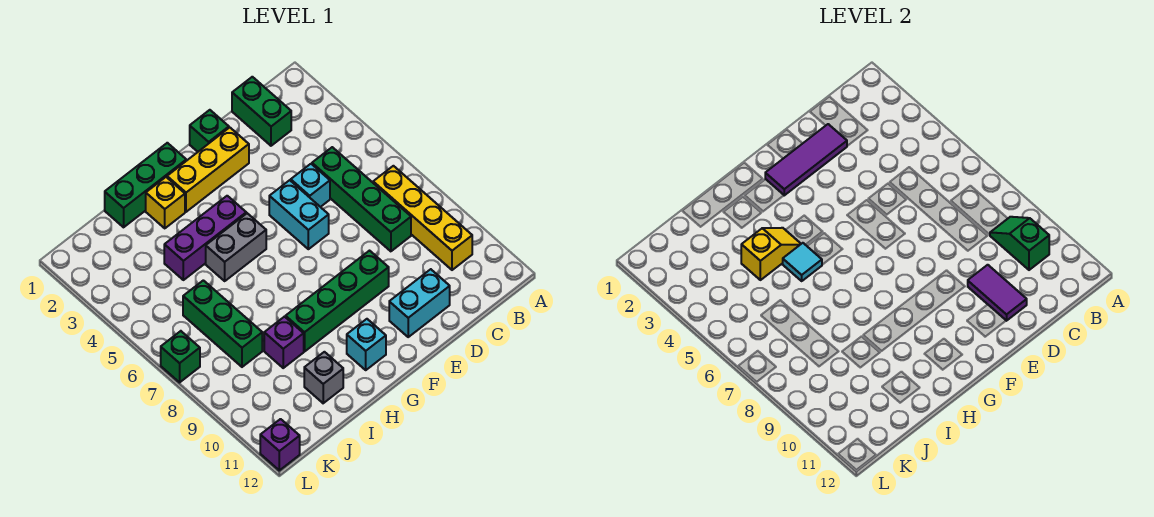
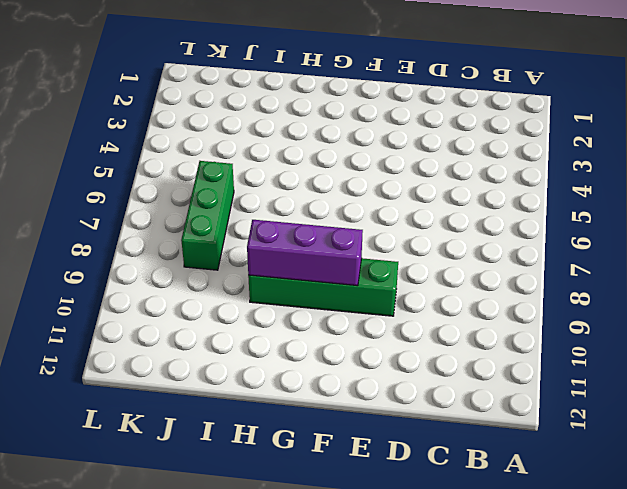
purple 1x3 brick [247,220,363,286] -> purple 1x3 brick moved to [164,196,246,280]
none -> yellow 1x4 brick [373,166,472,270]
none -> green 1x2 brick [232,77,291,146]
none -> green 1x4 brick [312,147,411,251]

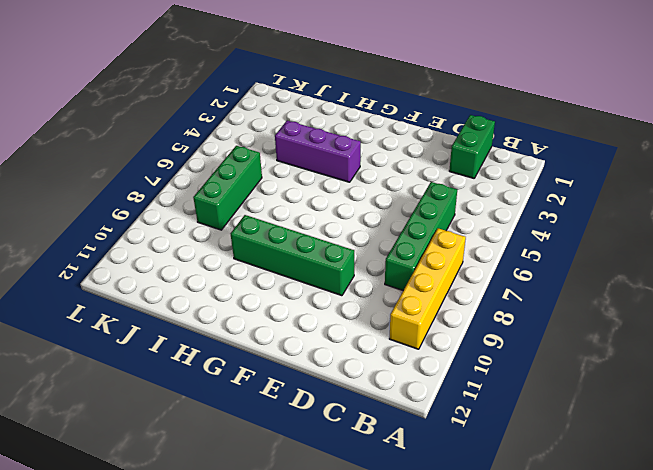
none -> cyan 1x1 brick [291,164,330,207]
none -> cyan 1x2 brick [389,269,450,337]
none -> green 1x1 brick [190,110,229,152]

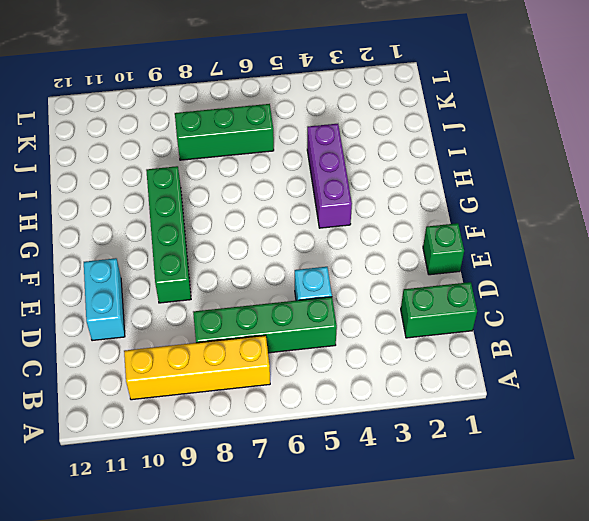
none -> yellow 1x3 brick [167,127,249,212]
none -> cyan 1x2 brick [269,180,329,249]
none -> green 1x3 brick [105,143,186,227]

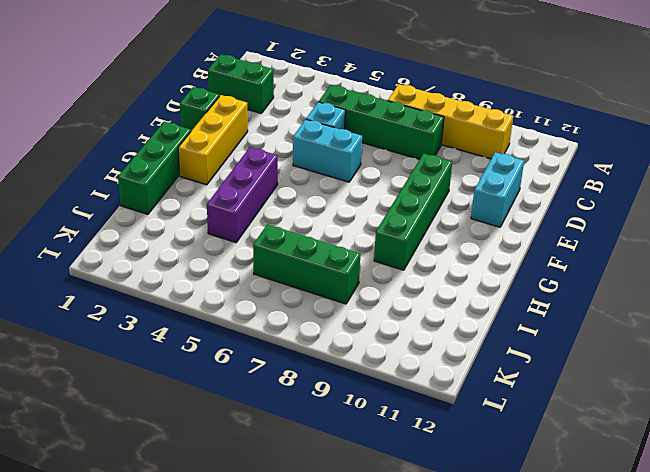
none -> grey 1x2 brick [206,213,266,281]
none -> cyan 1x1 brick [347,319,386,370]
none -> yellow 1x1 brick [146,177,185,228]

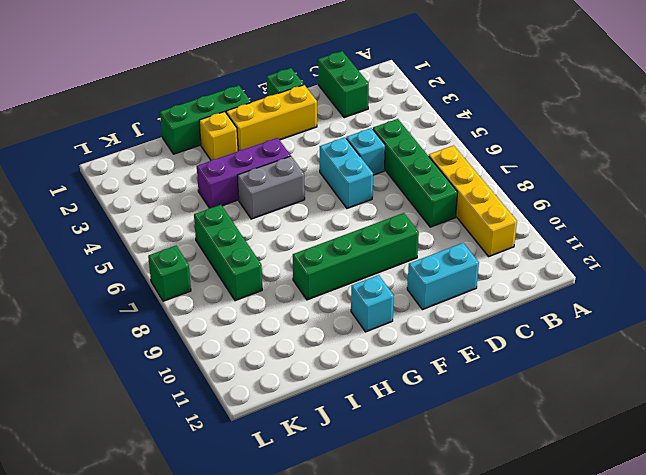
none -> purple 1x1 brick [264,317,304,368]
none -> grey 1x1 brick [304,352,343,403]
none -> purple 1x1 brick [260,419,300,470]

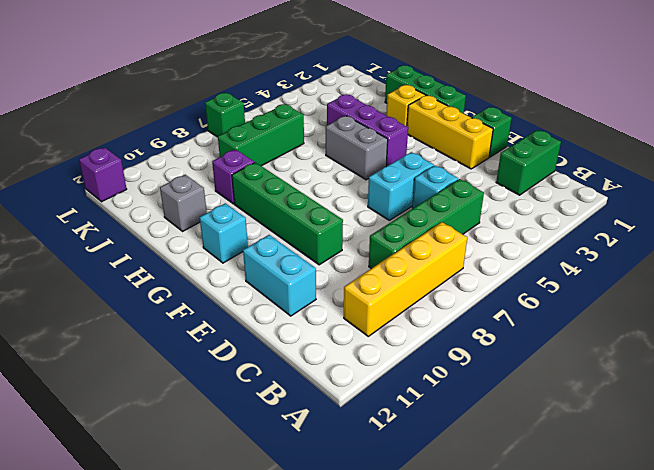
none -> green 1x2 slope [990,217,1049,270]
none -> purple 1x3 tile [765,124,847,195]
none -> purple 1x2 tile [968,265,1027,321]

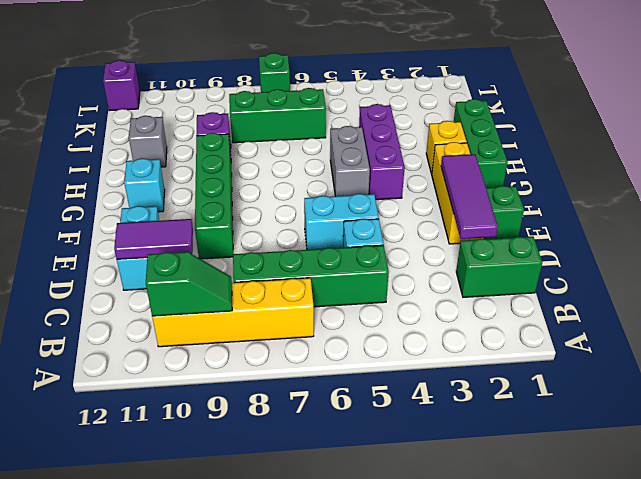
none -> yellow 1x2 slope [741,228,801,280]
none -> cyan 1x1 tile [783,243,822,281]

